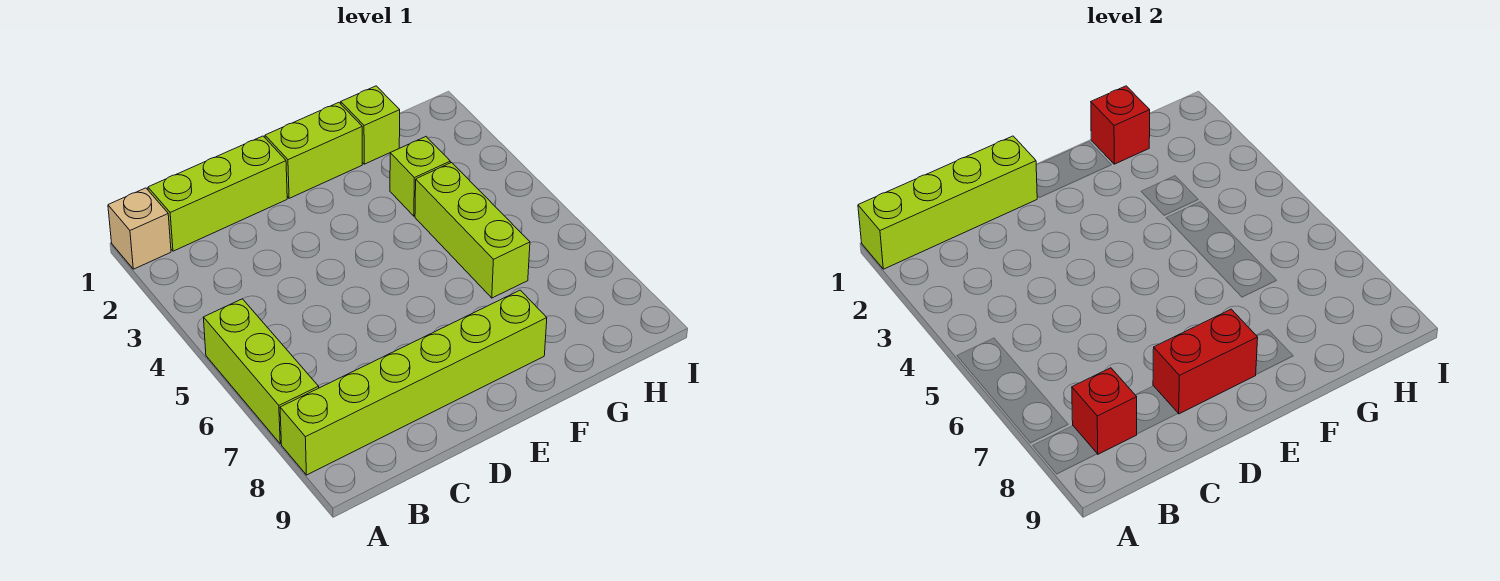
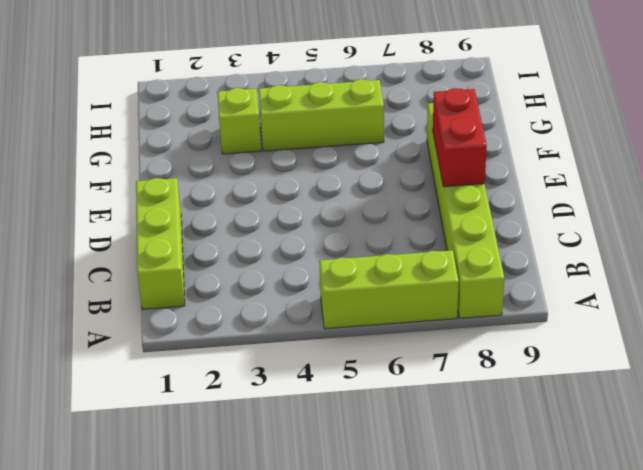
none -> tan 1x1 brick [108,188,171,269]
none -> lime 1x2 brick [265,103,362,198]
none -> lime 1x1 brick [341,86,400,164]

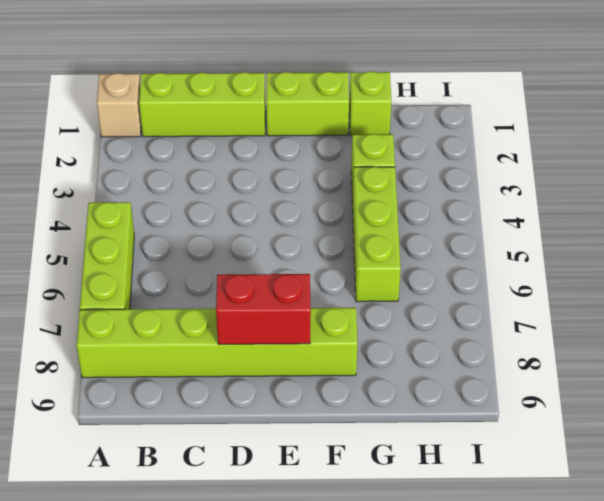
none -> lime 1x4 brick [858,136,1037,269]
none -> red 1x1 brick [1072,368,1137,454]
none -> red 1x1 brick [1091,86,1150,164]

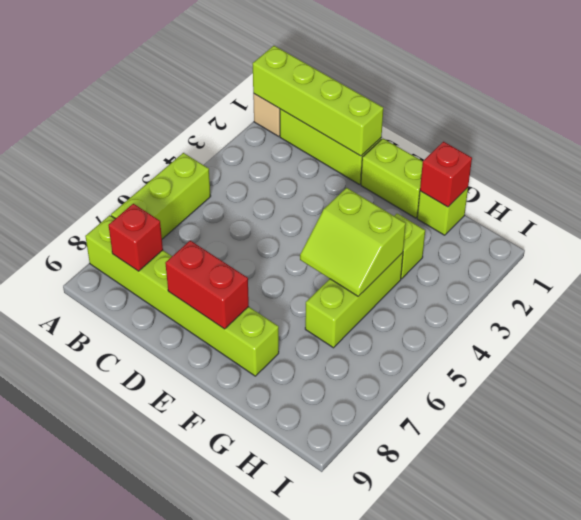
lime 2x2 slope [300,188,406,296] -> none

